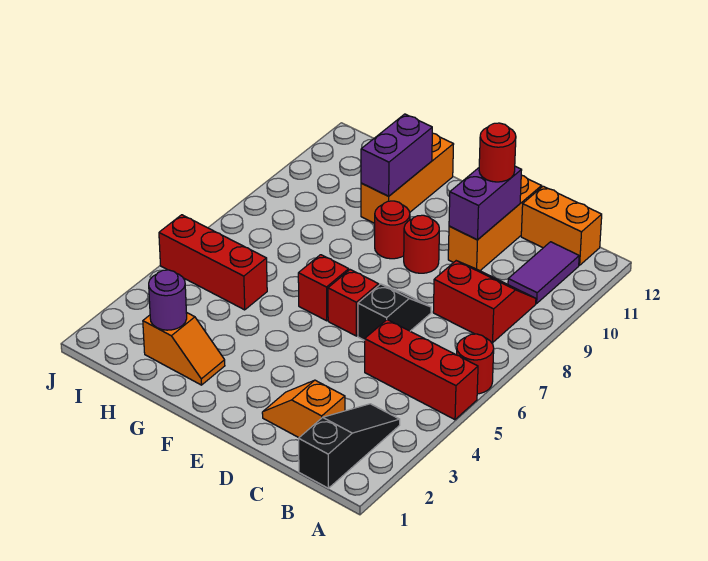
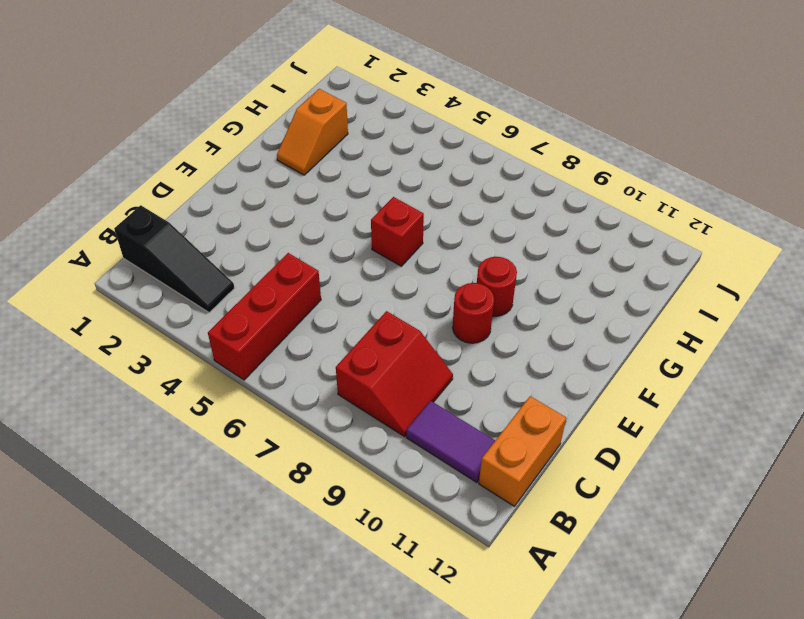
none -> red 1x1 round brick [457,334,494,394]
none -> orange 1x2 slope [262,380,345,438]
none -> black 1x2 slope [358,284,431,340]

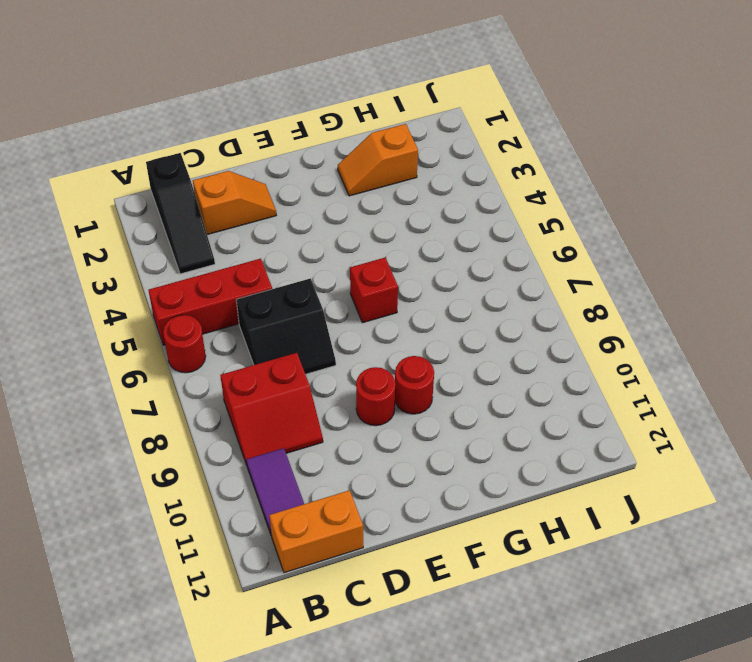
black 2x2 slope [236,279,336,374] -> black 1x2 slope [358,284,431,340]
none -> orange 1x3 brick [448,175,542,271]
none -> red 1x1 brick [328,270,379,336]
none -> orange 1x3 brick [361,133,454,223]

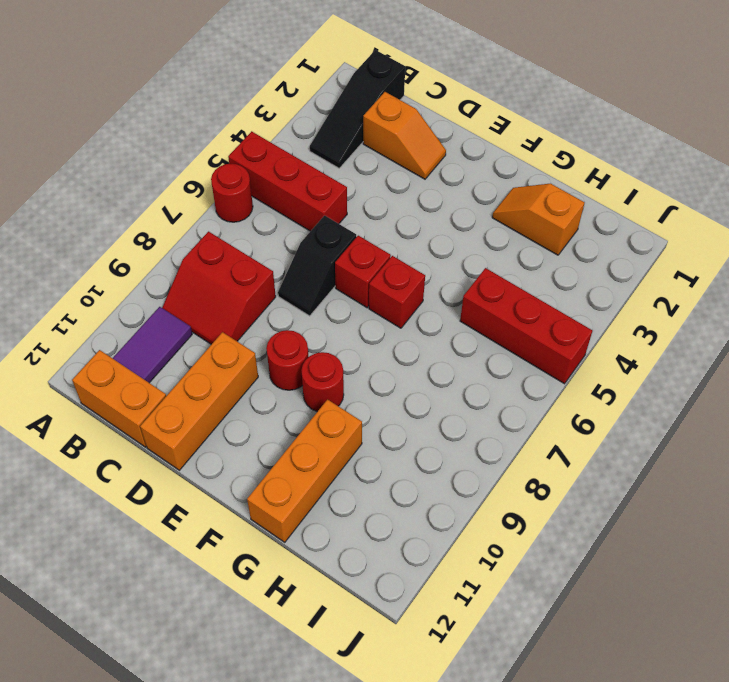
none -> purple 1x2 brick [449,166,522,240]
none -> purple 1x2 brick [361,114,432,196]
none -> purple 1x1 round brick [149,270,187,330]

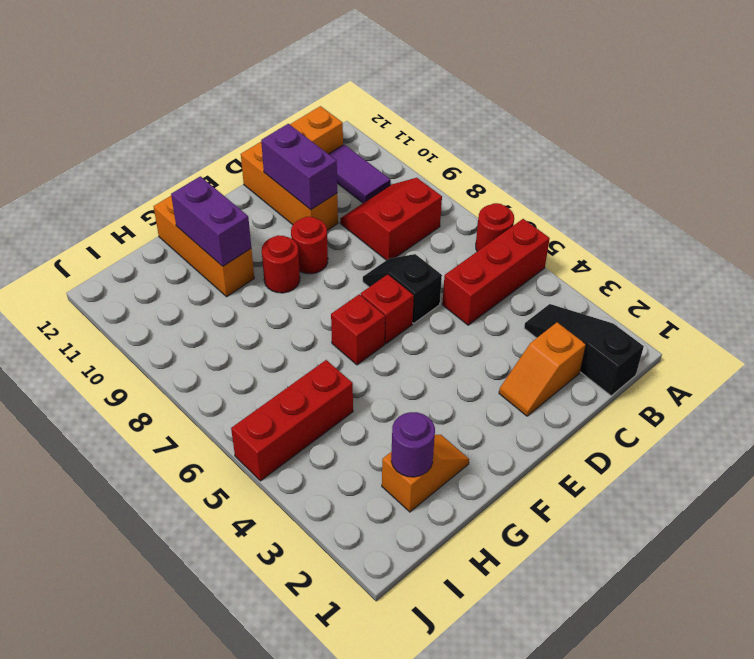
none -> red 1x1 round brick [479,123,516,182]

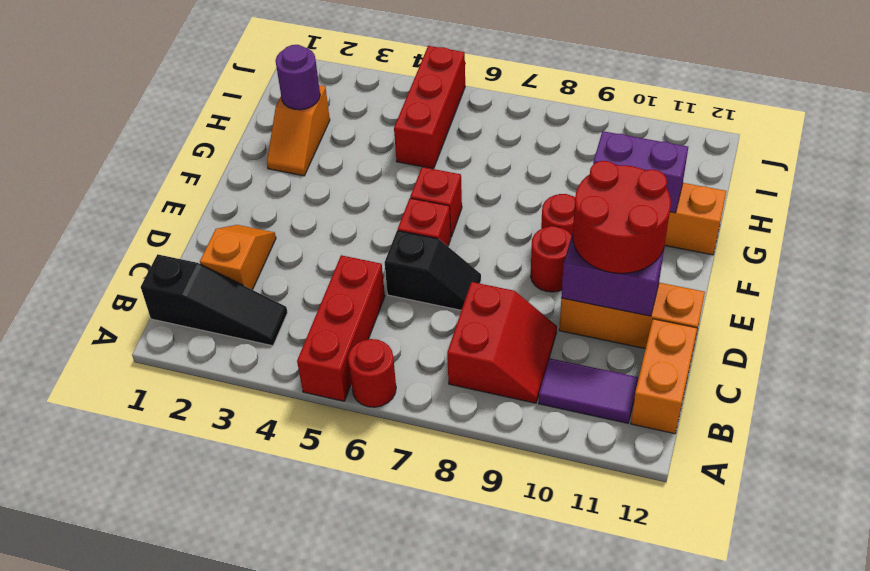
red 2x2 round brick [573,161,671,273] -> red 1x1 round brick [479,123,516,182]

